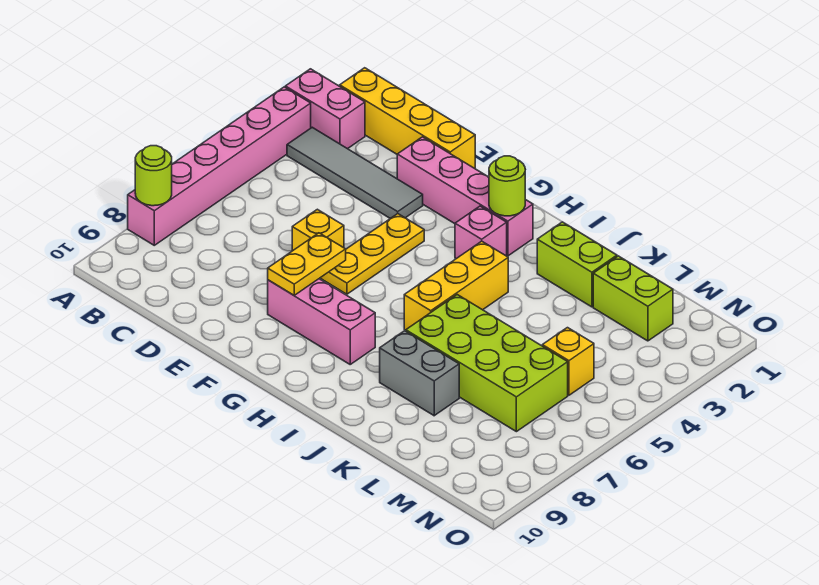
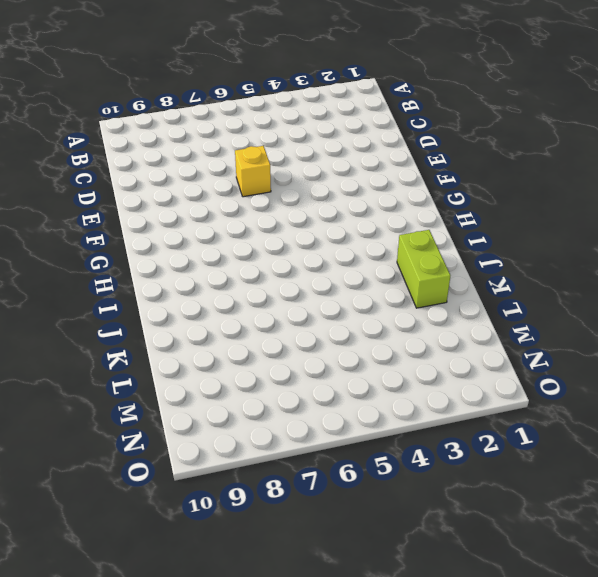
none -> pink 1x2 brick [285,69,365,149]
none -> pink 1x6 brick [128,87,311,245]
none -> yellow 1x4 brick [340,68,475,168]

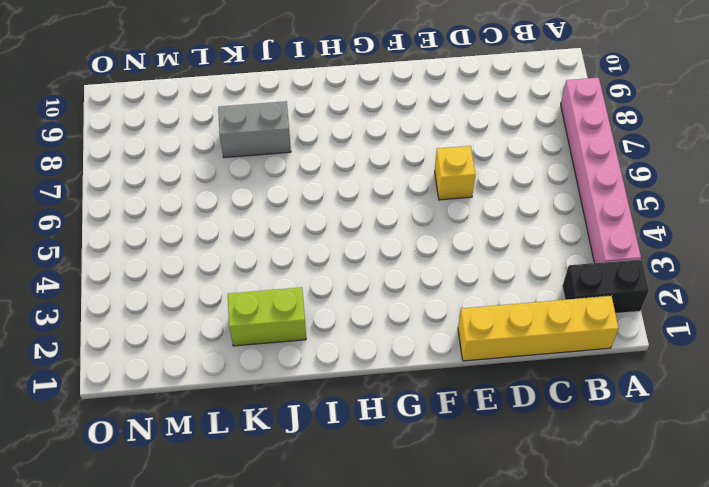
black 1x2 brick [562,259,649,314] -> pink 1x2 brick [285,69,365,149]
none -> grey 1x4 tile [287,127,423,219]
none -> pink 1x4 brick [397,137,533,256]
none -> yellow 1x3 plate [321,214,424,294]

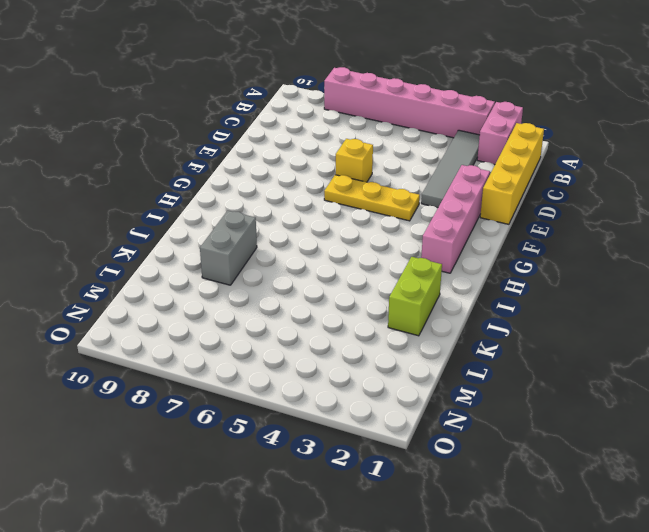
none -> pink 1x3 brick [268,279,375,364]
none -> pink 1x1 brick [455,206,507,259]
none -> yellow 1x3 brick [404,241,508,330]

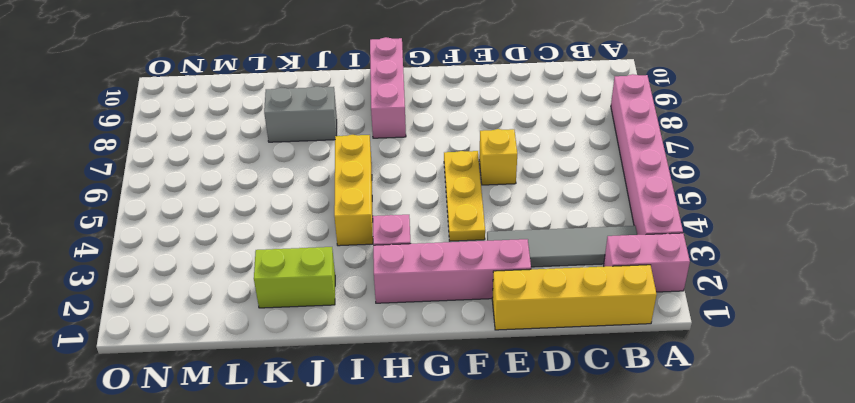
pink 1x3 brick [370,37,406,138] -> pink 1x3 brick turned to [268,279,375,364]
none -> lime 2x4 brick [406,295,568,432]
none -> lime 1x2 brick [593,256,673,341]
none -> yellow 1x1 brick [542,328,594,395]

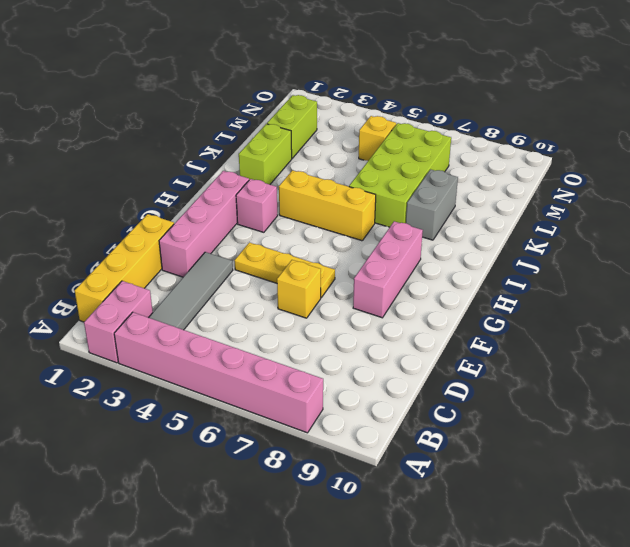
none -> lime 1x1 round brick [135,146,172,206]
none -> yellow 1x2 plate [268,233,346,295]
none -> lime 1x1 round brick [489,156,525,216]

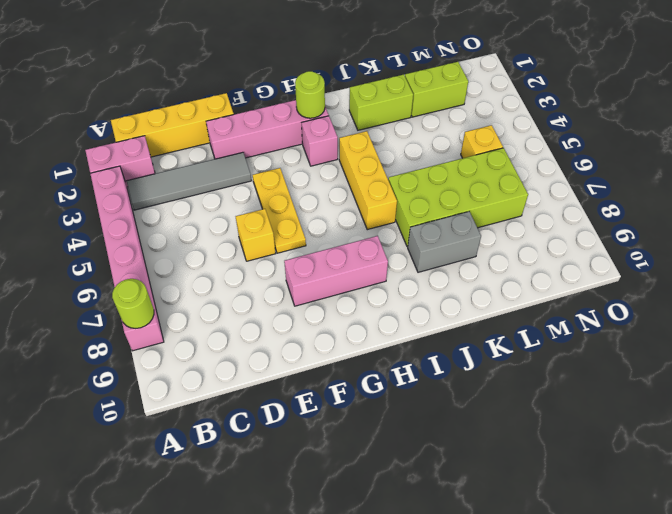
none -> yellow 1x2 plate [268,233,346,295]

